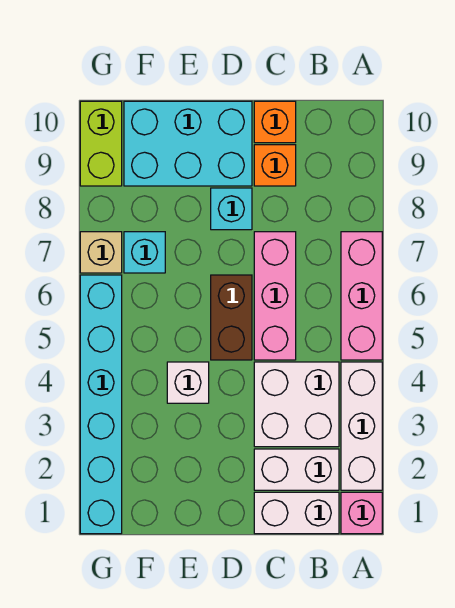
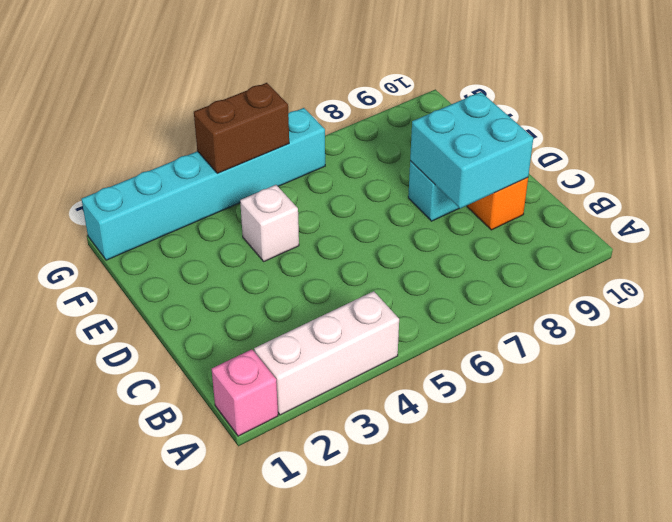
cyan 2x2 brick [410,92,533,209] -> none
brown 1x2 brick [194,83,289,173] -> brown 1x2 brick moved to [211,275,252,360]
none -> pink 1x3 brick [341,232,382,360]
none -> white 1x2 brick [254,492,339,534]
none -> white 1x2 brick [254,449,339,490]

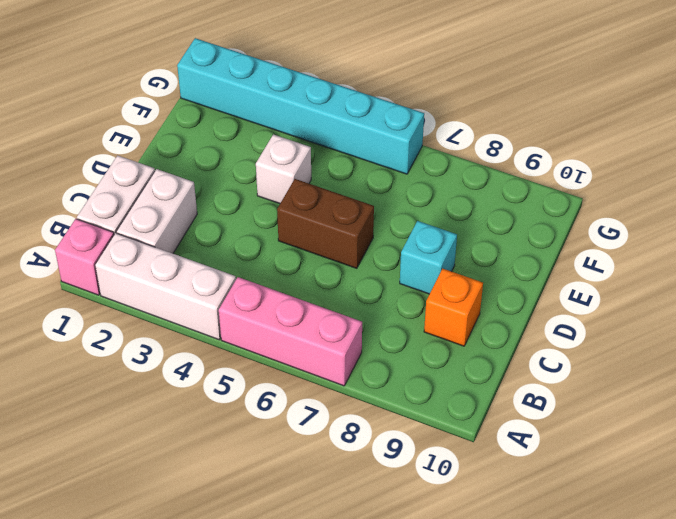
none -> white 2x2 brick [254,362,339,447]
none -> pink 1x3 brick [254,232,296,360]
none -> orange 1x1 brick [254,101,296,143]

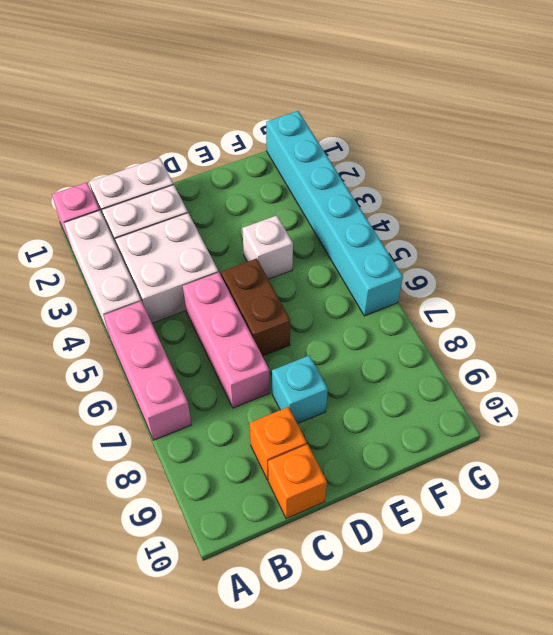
none -> cyan 2x3 brick [124,101,252,186]
none -> cyan 1x1 brick [124,232,165,273]
none -> tan 1x1 brick [80,232,122,273]

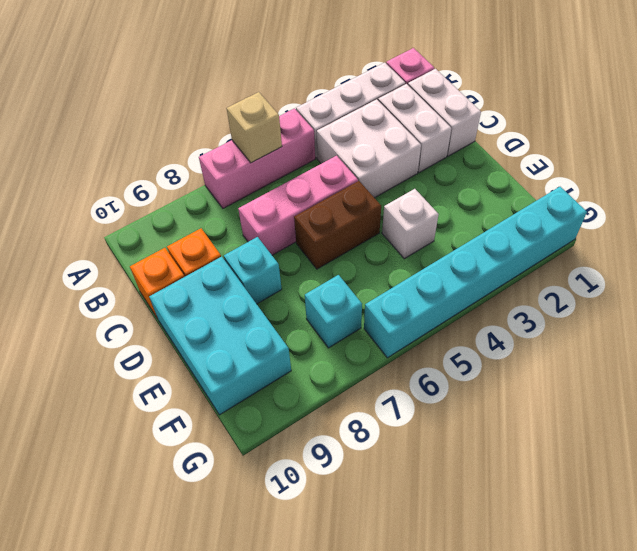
tan 1x1 brick [226,92,282,163] -> tan 1x1 brick moved to [80,232,122,273]
none -> lime 1x2 brick [80,101,122,186]

